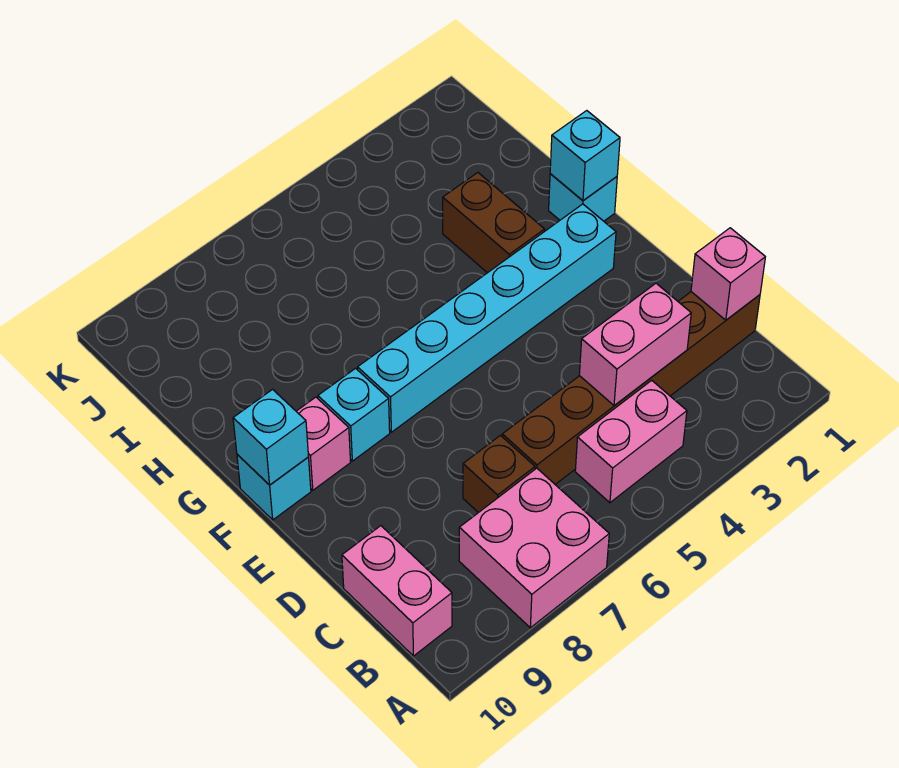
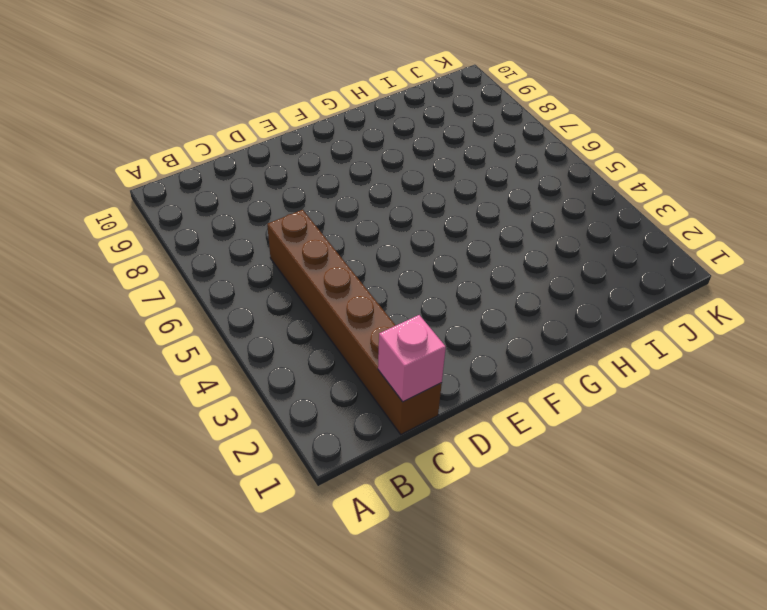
none -> pink 2x2 brick [459,468,609,628]
none -> pink 1x2 brick [575,380,687,503]
none -> pink 1x2 brick [342,526,452,656]

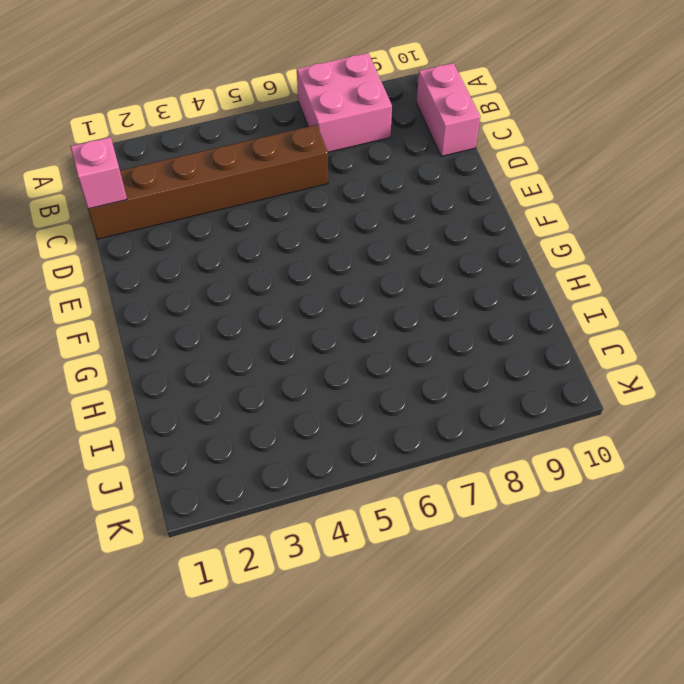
none -> pink 1x2 brick [575,380,687,503]
none -> brown 1x1 brick [463,436,535,513]
none -> cyan 1x6 brick [358,204,616,432]

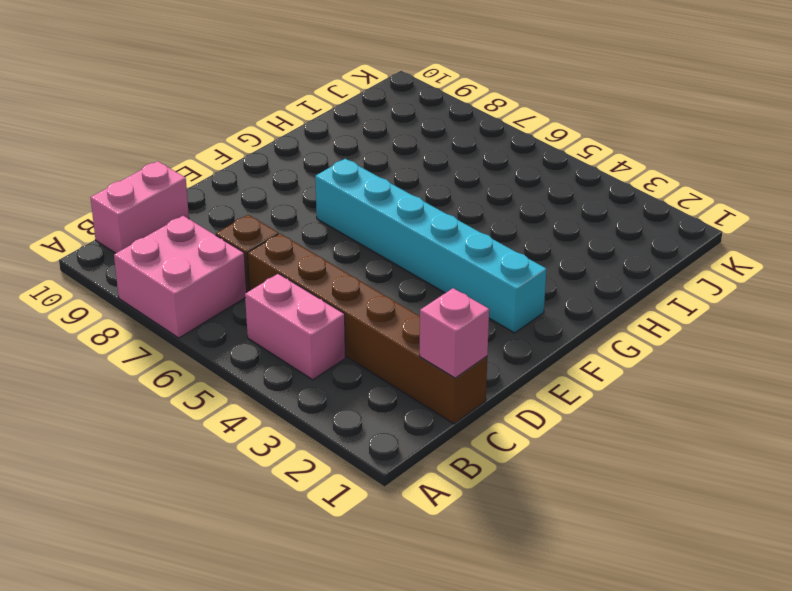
none -> cyan 1x1 brick [318,368,390,461]
none -> pink 1x1 brick [296,397,351,490]
none -> cyan 1x1 brick [237,454,311,520]

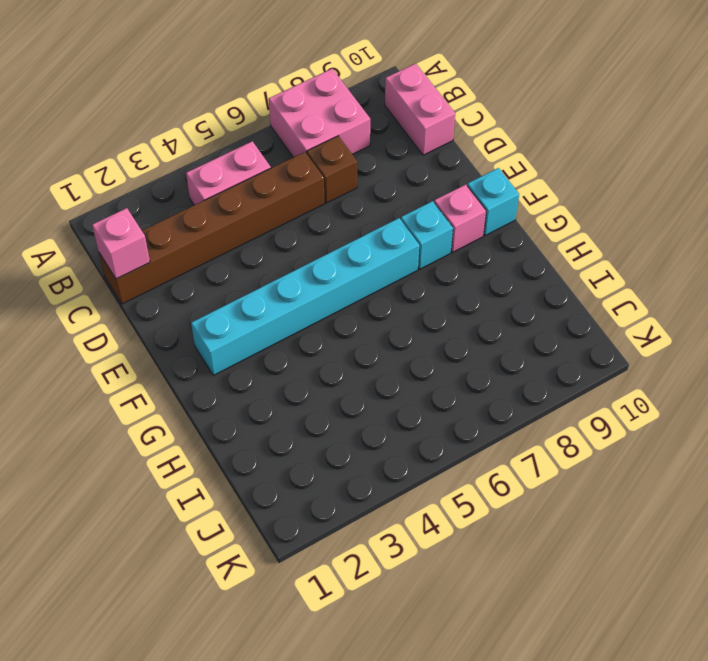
none -> cyan 1x1 brick [549,174,617,221]
none -> brown 1x2 brick [443,173,545,273]
none -> pink 1x2 brick [579,283,691,406]

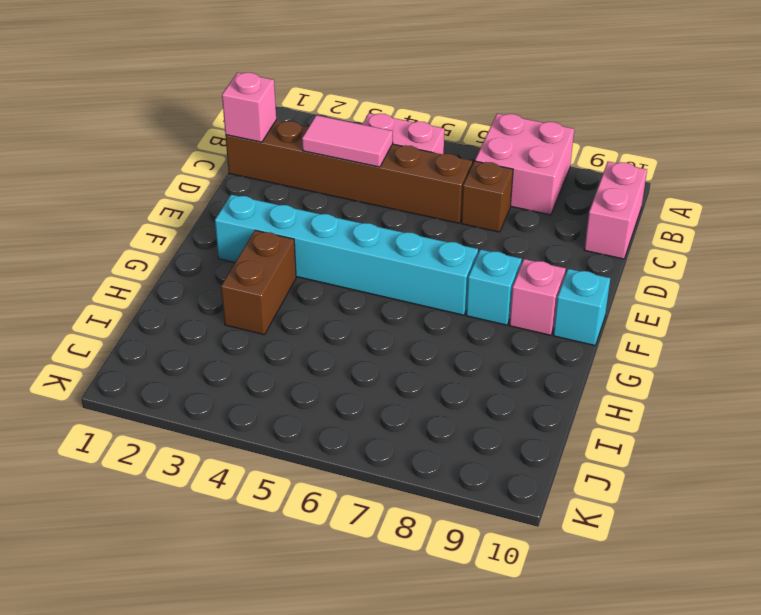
pink 1x2 tile [302,115,393,167] -> pink 1x2 brick [579,283,691,406]
none -> cyan 1x1 brick [549,174,617,221]
none -> cyan 1x1 brick [233,390,308,485]
none -> cyan 1x1 brick [550,111,620,201]

